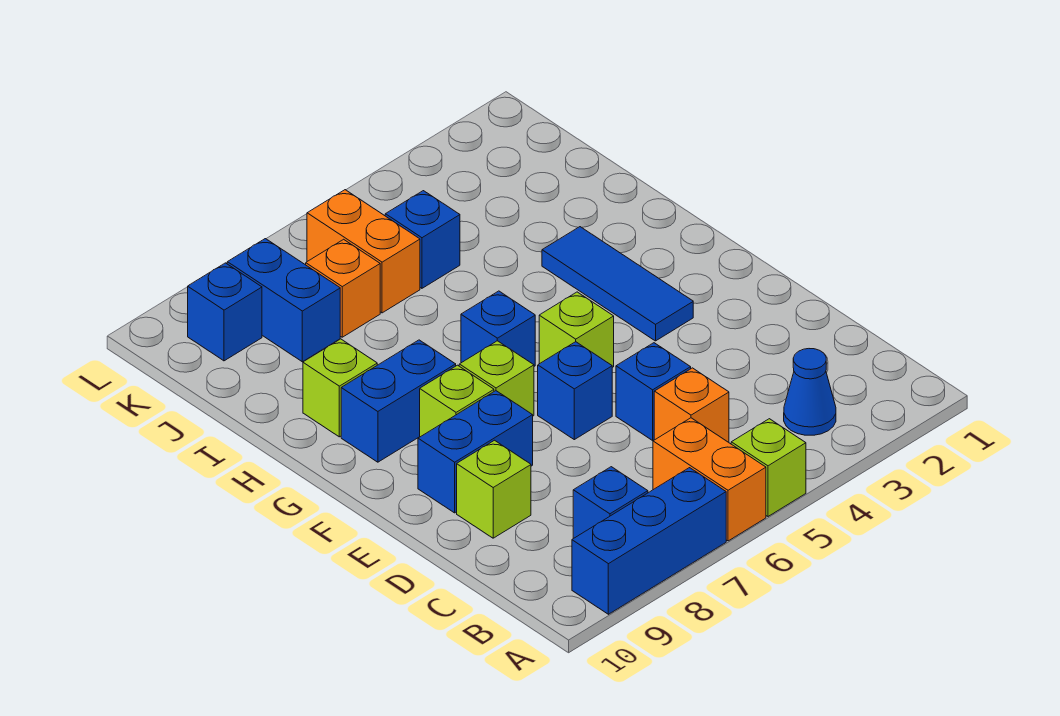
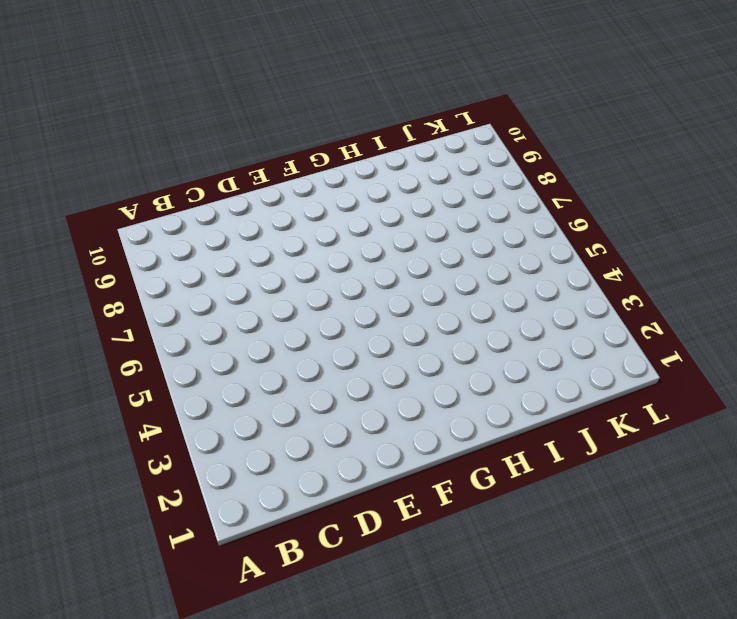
none -> lime 1x1 brick [731,419,806,516]
none -> orange 1x2 brick [653,418,766,541]
none -> blue 1x3 brick [572,468,726,614]

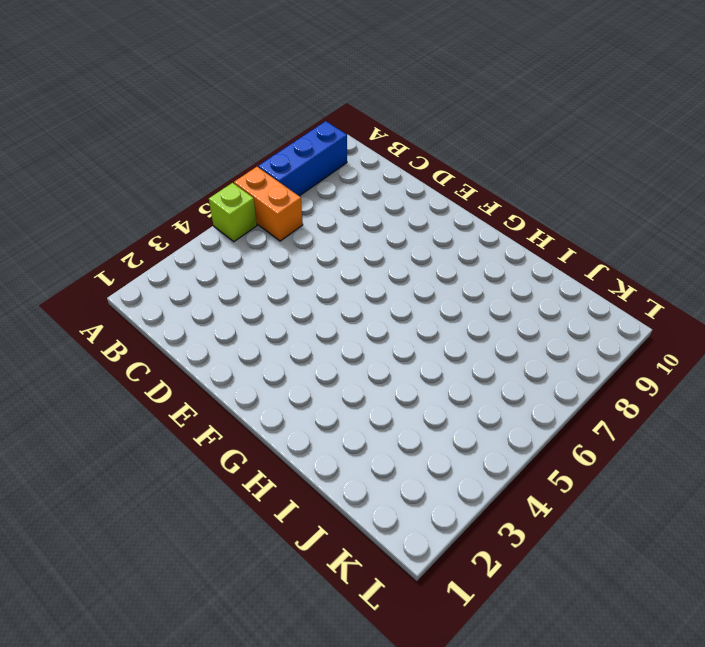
none -> blue 1x1 cone [784,349,836,435]
none -> blue 1x1 brick [573,467,648,538]
none -> orange 1x1 brick [654,368,729,442]

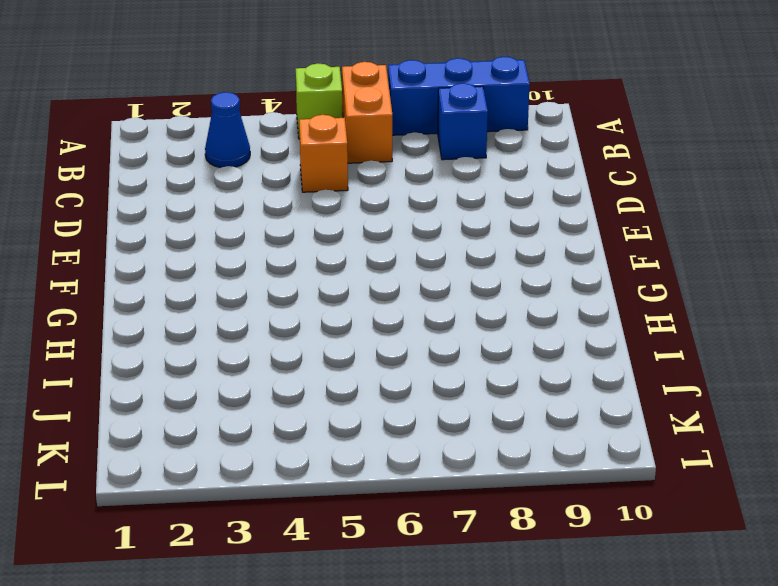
none -> blue 1x1 brick [616,343,691,440]
none -> lime 1x1 brick [457,440,531,538]
none -> blue 1x1 brick [538,342,612,440]

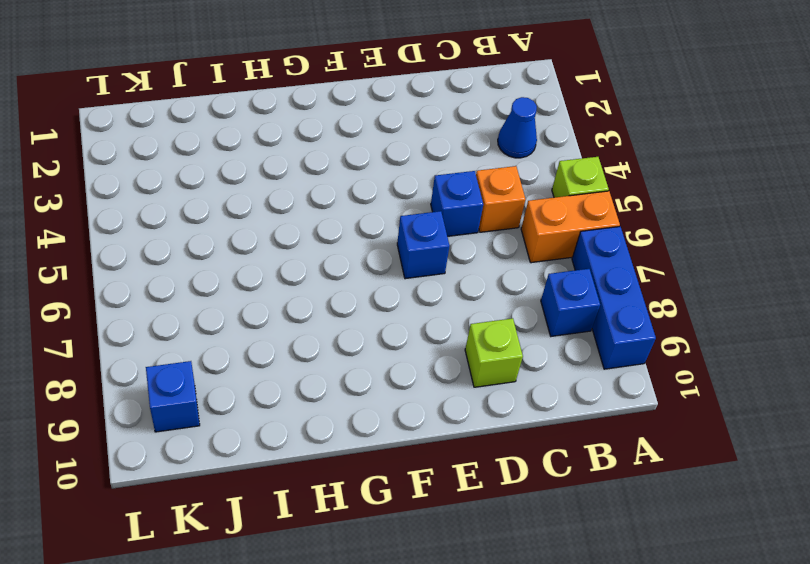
none -> blue 1x2 brick [418,391,533,513]
none -> blue 1x3 tile [542,227,693,341]
none -> lime 1x1 brick [539,292,614,368]

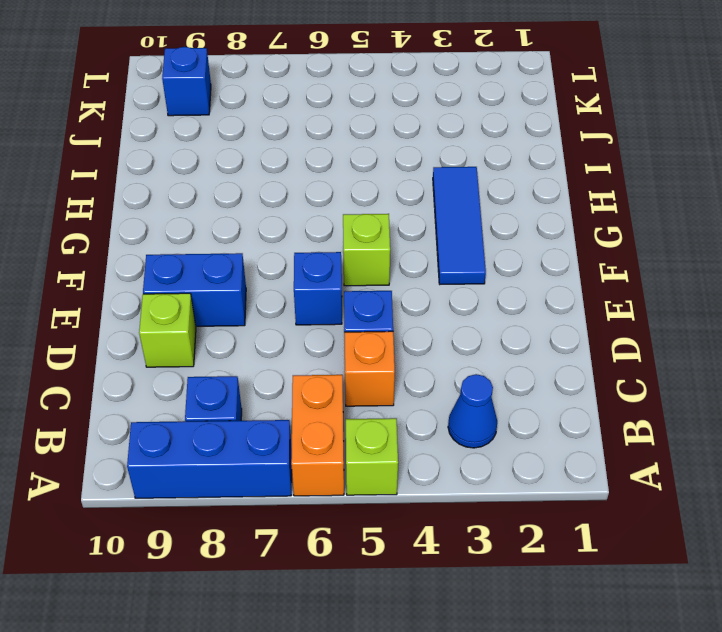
none -> lime 1x1 brick [459,341,534,416]
none -> lime 1x1 brick [420,365,494,437]
none -> blue 1x1 brick [461,291,535,366]

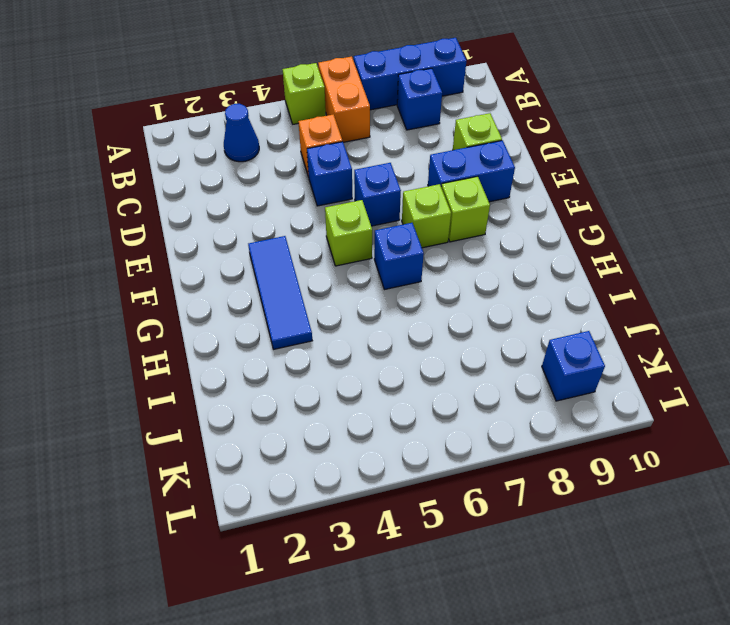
none -> blue 1x2 brick [341,340,456,462]
none -> lime 1x1 brick [303,339,377,437]
none -> blue 1x1 brick [385,191,460,288]

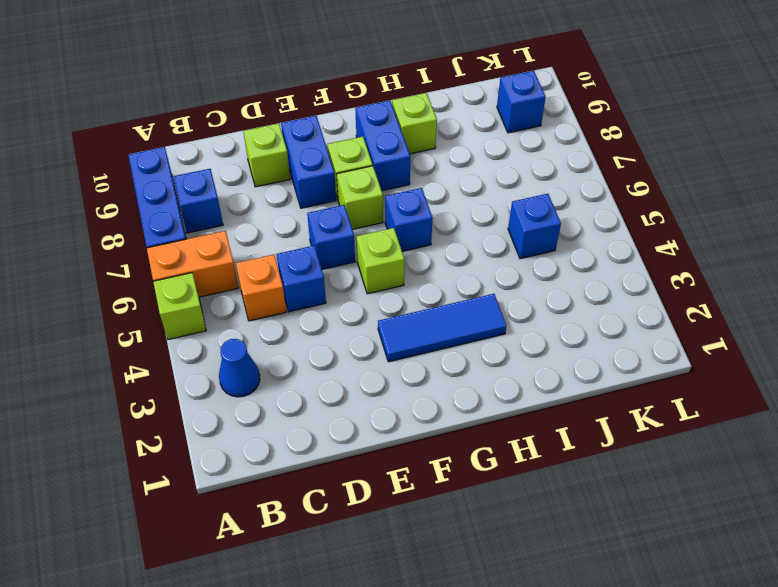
none -> orange 1x2 brick [307,190,420,313]
none -> orange 1x1 brick [306,239,380,337]
none -> blue 1x2 brick [227,239,340,362]

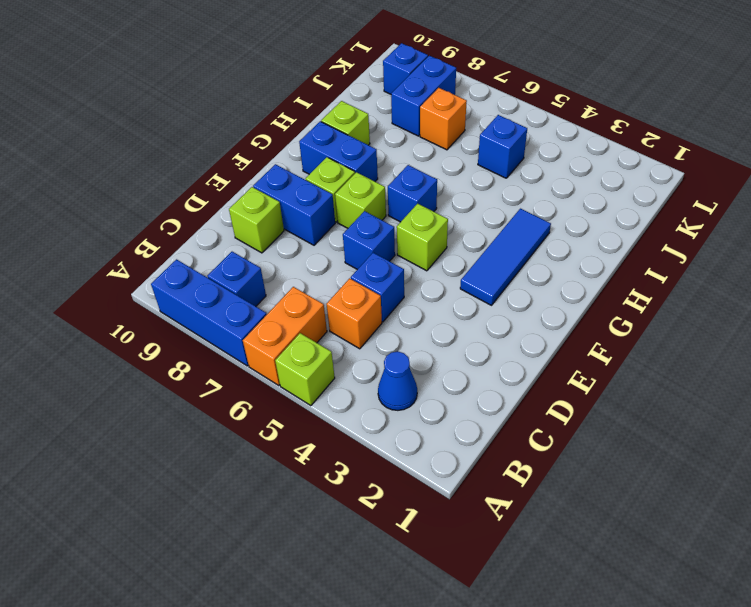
none -> orange 1x2 brick [307,190,420,313]

